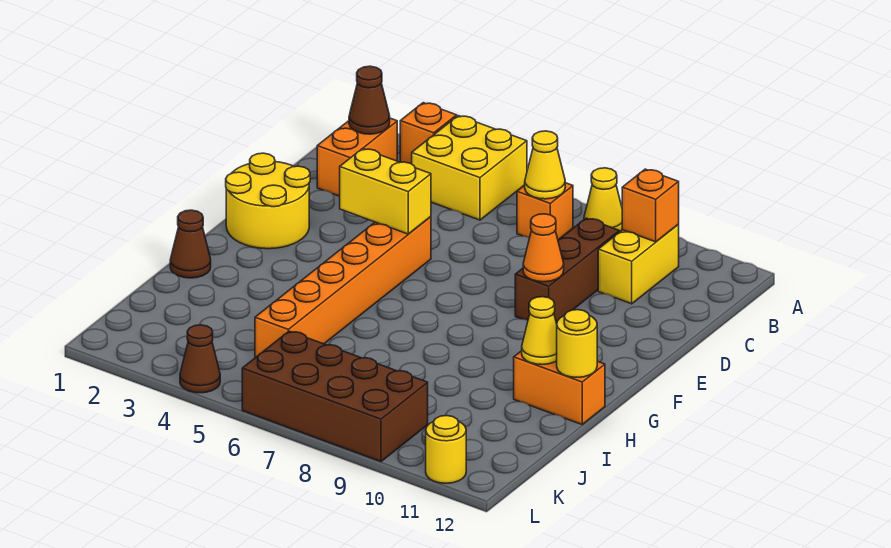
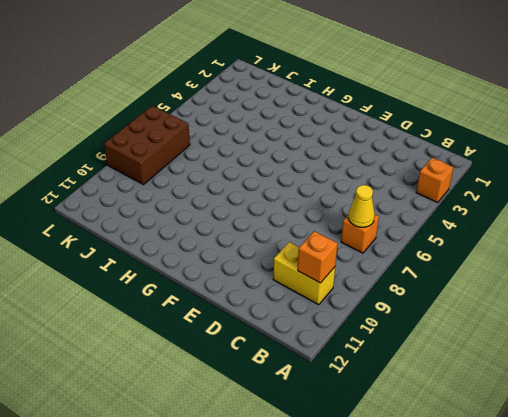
brown 2x3 brick [104,106,190,185] -> brown 2x4 brick [242,331,428,462]
none -> yellow 2x2 brick [412,116,527,220]
none -> yellow 1x1 cone [584,168,622,232]
none -> orange 1x2 brick [317,118,397,196]

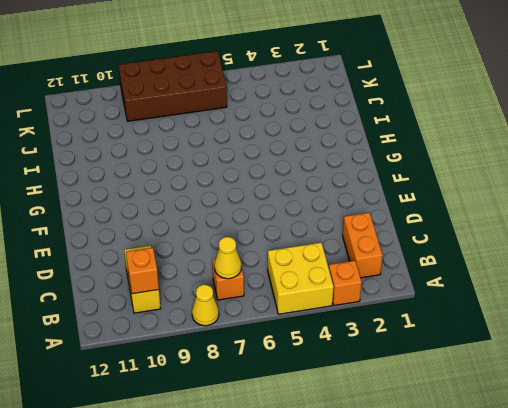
none -> brown 1x3 brick [515,218,619,323]
none -> yellow 2x2 round brick [226,153,310,249]
none -> orange 1x6 brick [255,217,431,358]

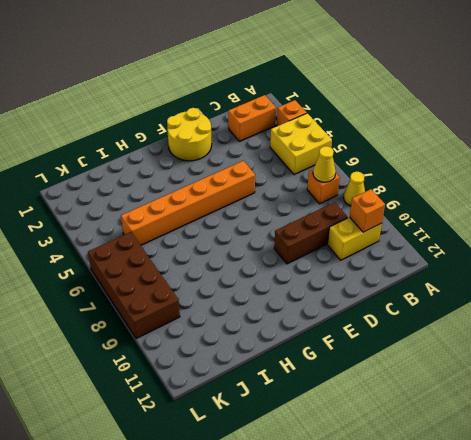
none -> brown 1x1 cone [170,210,211,278]
none -> orange 1x2 brick [514,351,605,424]
none -> brown 1x1 cone [180,325,220,393]

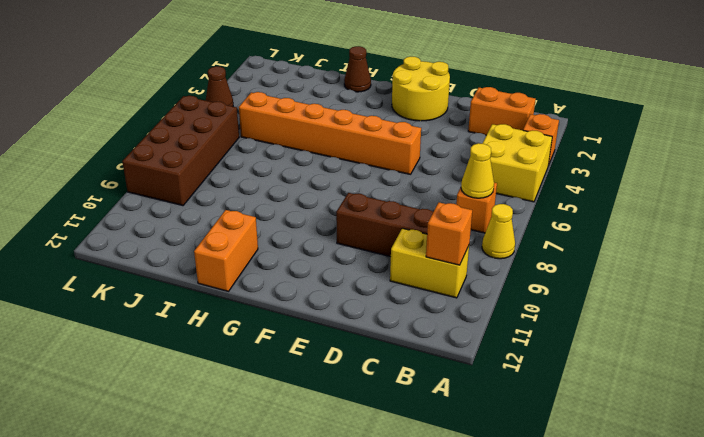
none -> yellow 1x1 round brick [426,416,466,483]
none -> brown 1x1 cone [349,66,390,134]
none -> yellow 1x2 brick [340,148,431,234]

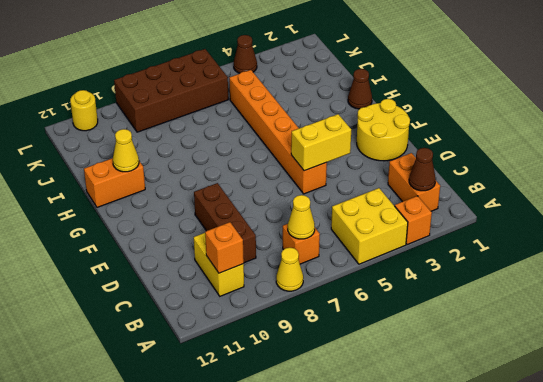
none -> orange 1x1 cone [523,214,564,282]
none -> yellow 1x1 round brick [557,310,597,377]

